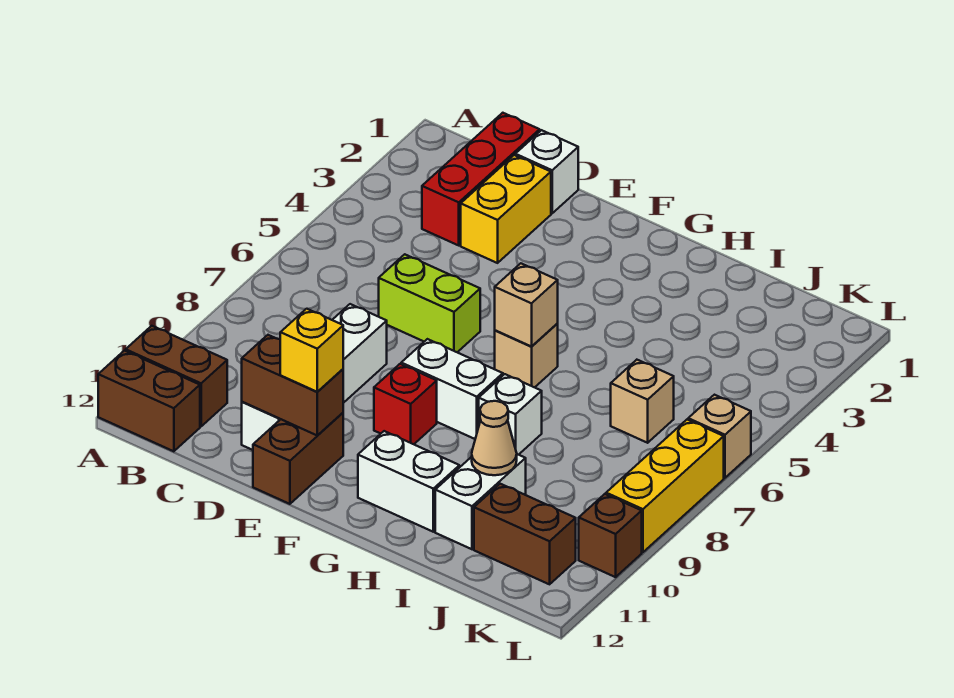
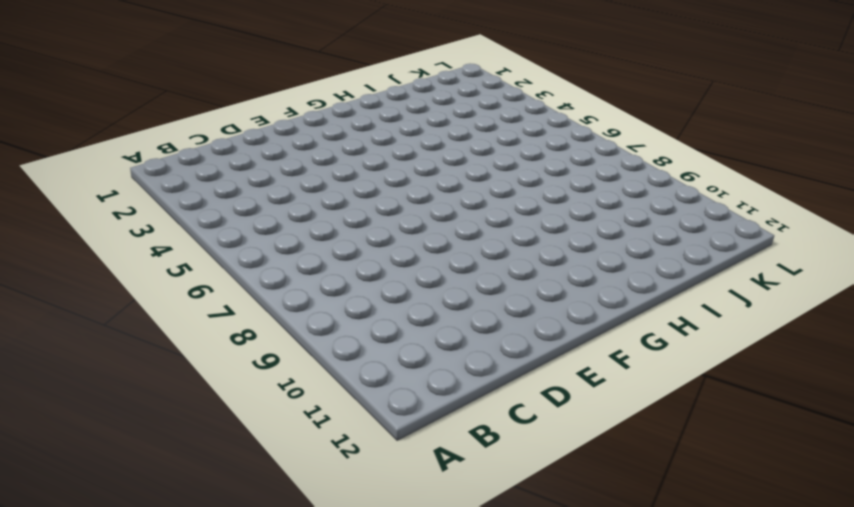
none -> brown 1x2 brick [126,326,227,426]
none -> brown 1x2 brick [98,351,200,451]
none -> red 1x3 brick [422,113,540,245]

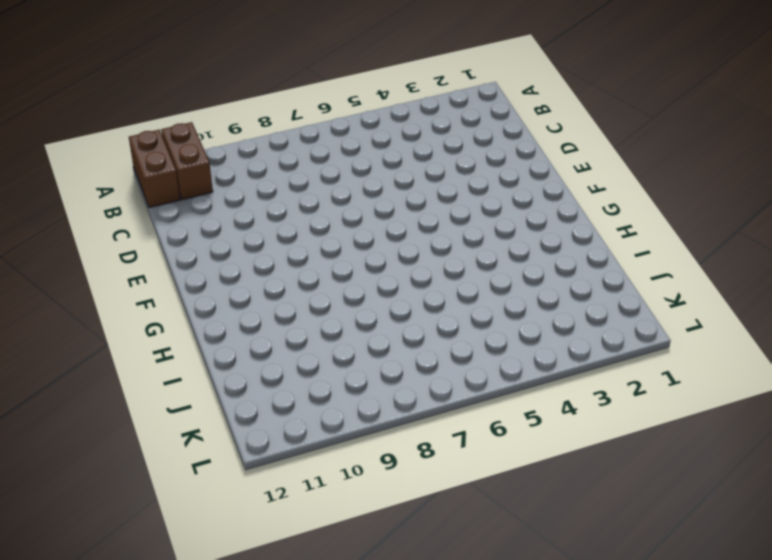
none -> red 1x3 brick [422,113,540,245]
none -> white 1x1 brick [515,130,578,213]
none -> yellow 1x2 brick [461,155,551,263]

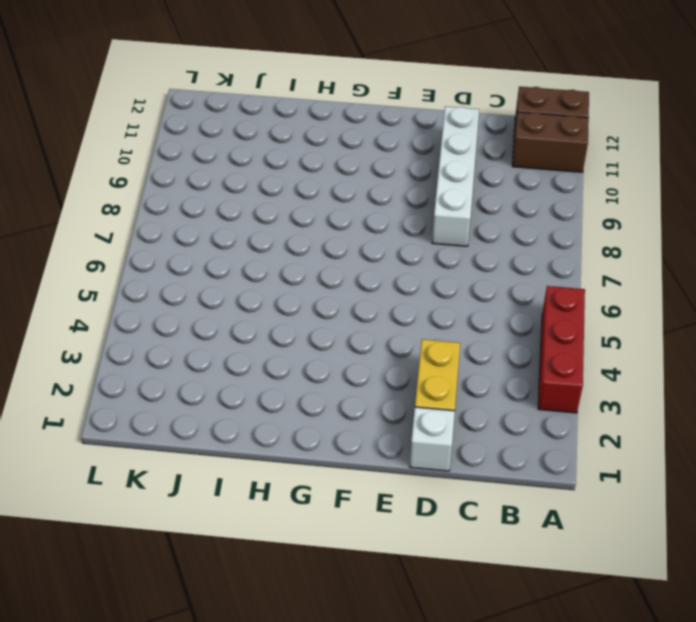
red 1x3 brick [538,286,585,413] -> red 1x3 brick moved to [422,113,540,245]
none -> lime 1x2 brick [379,254,480,352]
none -> brown 1x2 brick [253,413,343,504]
none -> white 1x2 brick [401,339,503,439]

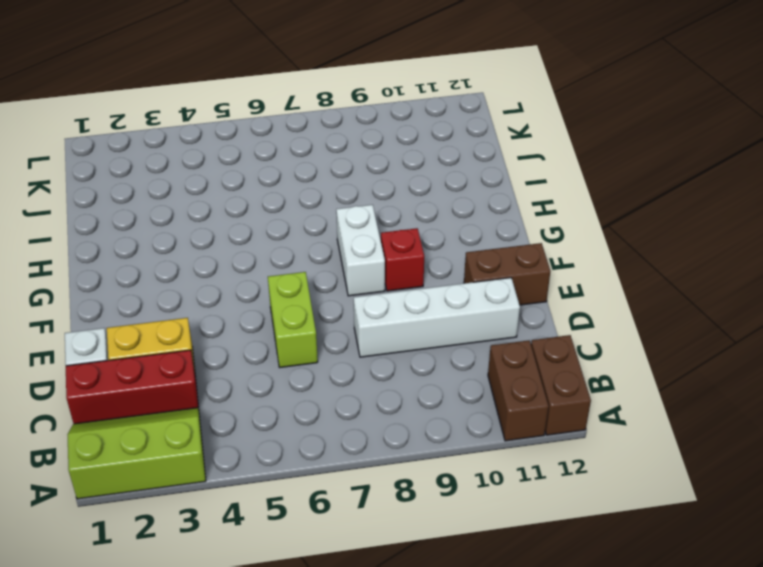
lime 2x3 slope [67,408,206,499] -> none
none -> tan 1x1 brick [495,323,558,387]
none -> white 1x2 brick [358,431,459,532]
none -> white 1x1 brick [479,374,542,455]

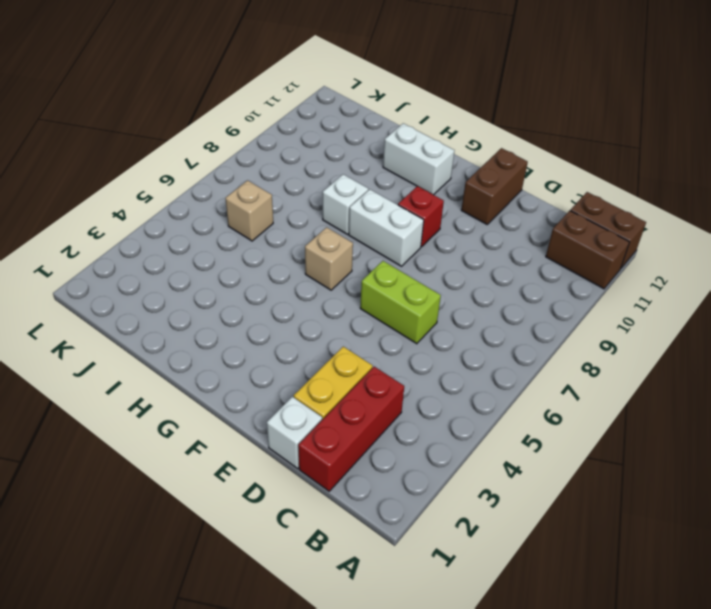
none -> white 1x4 brick [242,304,387,450]
none -> white 1x2 brick [435,454,526,549]
none -> brown 1x2 brick [474,484,576,584]

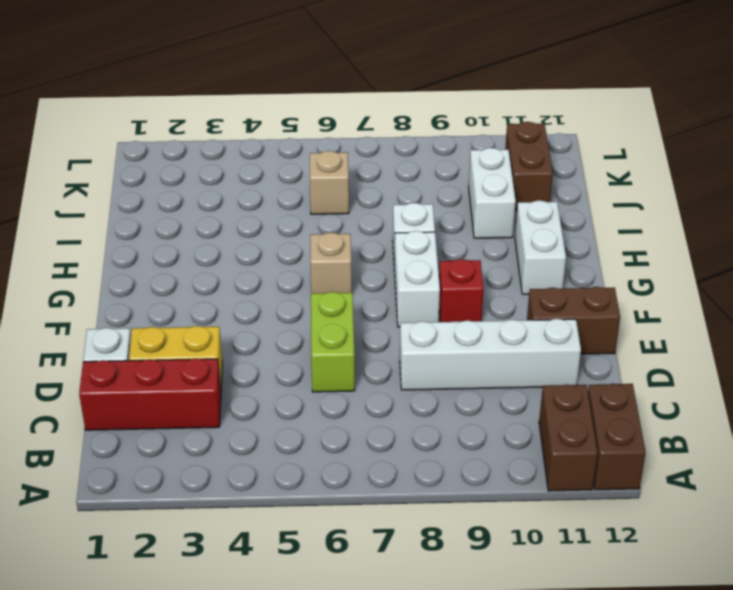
white 1x2 brick [469,148,516,238] -> white 1x2 brick turned to [435,454,526,549]
none -> tan 1x1 brick [688,395,751,478]
none -> yellow 1x3 brick [606,420,724,552]
none -> brown 1x1 brick [579,494,642,577]

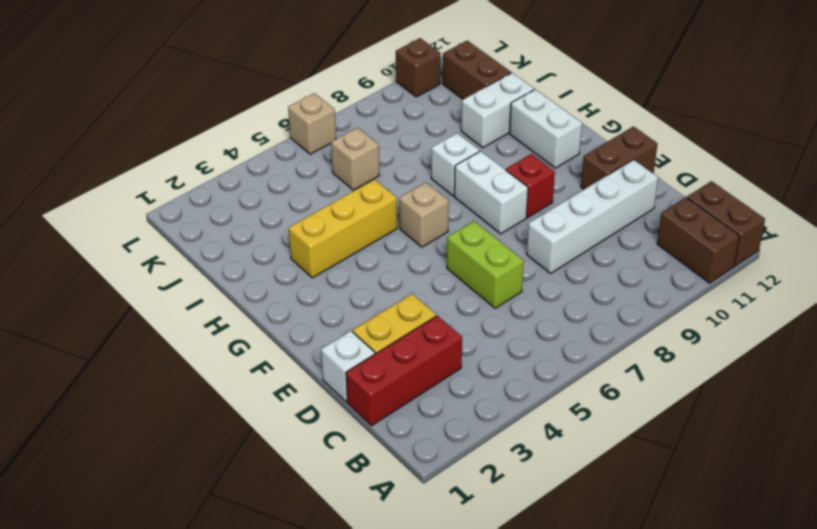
yellow 1x3 brick [289,179,397,278] -> yellow 1x3 brick moved to [606,420,724,552]
none -> brown 1x2 brick [242,335,343,436]
none -> tan 1x1 brick [495,263,558,347]
none -> tan 1x1 cone [472,401,517,475]

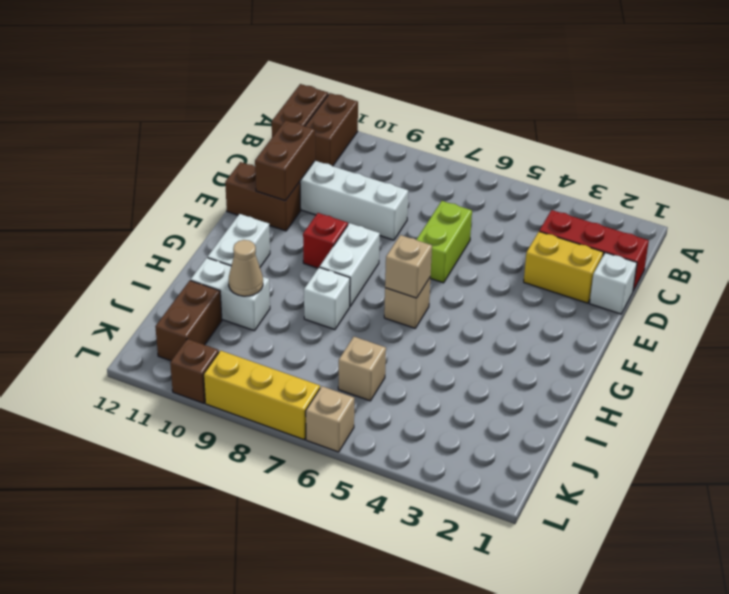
none -> yellow 1x1 brick [280,309,343,392]

